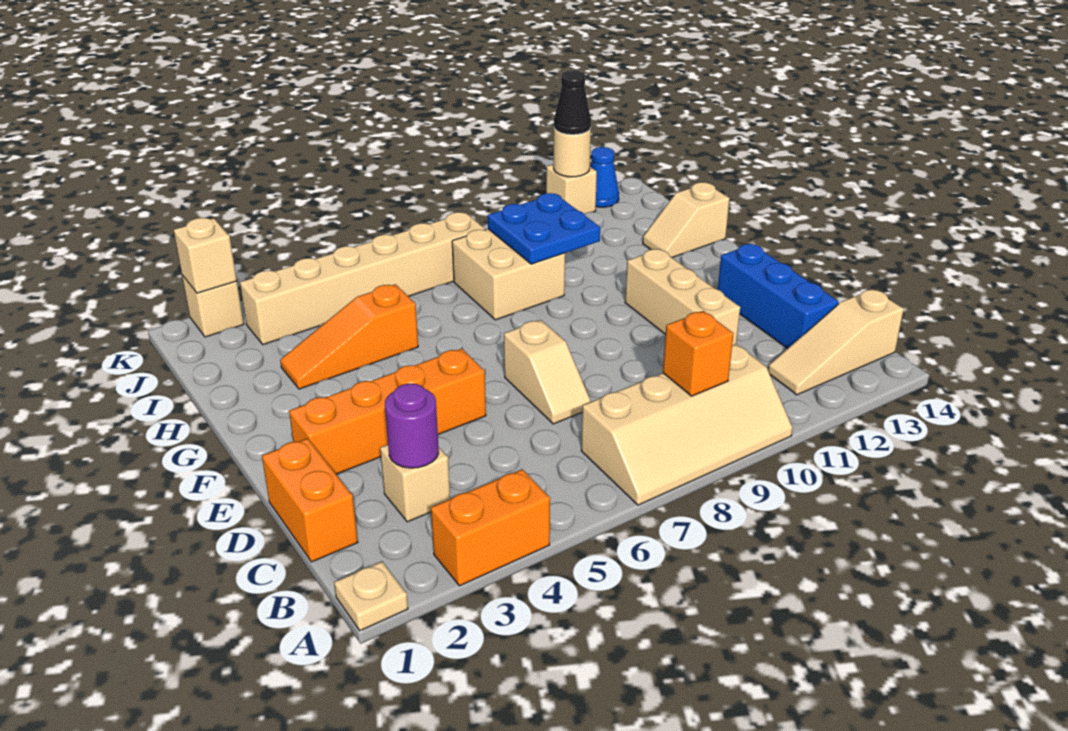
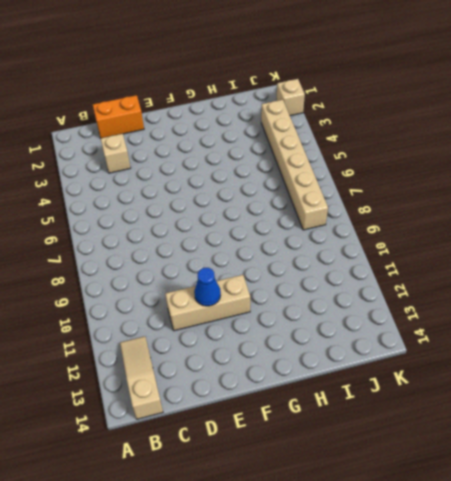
blue 1x1 cone [194,268,221,306] -> blue 1x1 cone moved to [591,147,619,207]
none -> tan 1x1 plate [334,561,408,631]
none -> orange 1x2 brick [431,469,550,586]
none -> tan 2x4 slope [581,344,793,505]

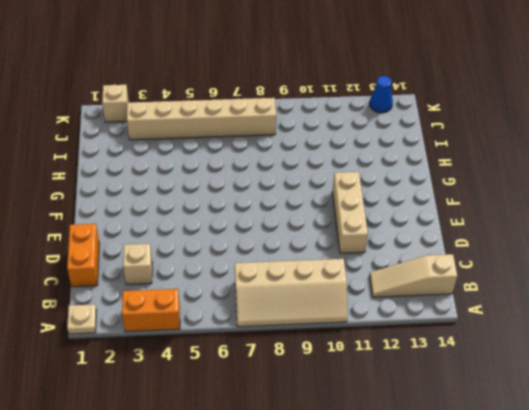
none -> blue 1x3 brick [718,244,839,349]
none -> tan 1x2 slope [504,320,591,424]
none -> orange 1x4 brick [289,349,486,474]

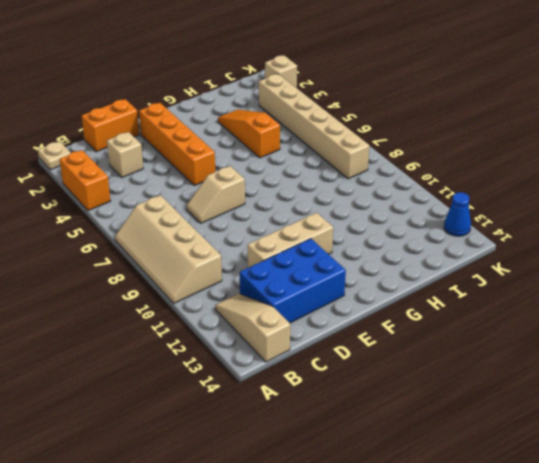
blue 2x3 brick [240,239,346,323] -> blue 1x3 brick [718,244,839,349]
none -> tan 2x2 brick [452,229,565,320]
none -> tan 1x2 slope [643,182,730,257]
none -> tan 1x1 brick [546,164,597,213]

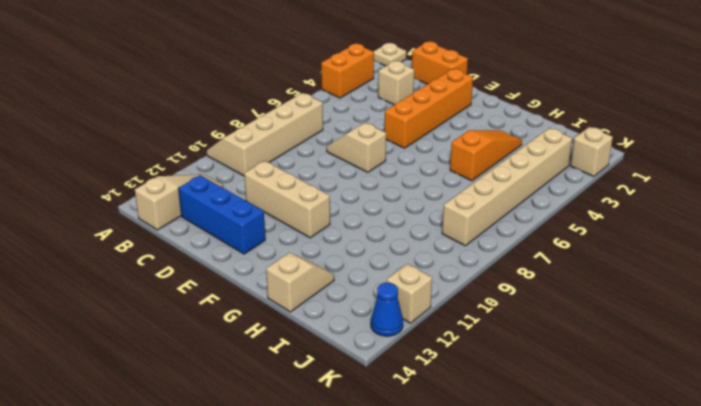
none -> tan 2x2 brick [452,229,565,320]
none -> orange 1x1 brick [663,311,734,396]
none -> purple 1x1 round brick [385,384,439,468]

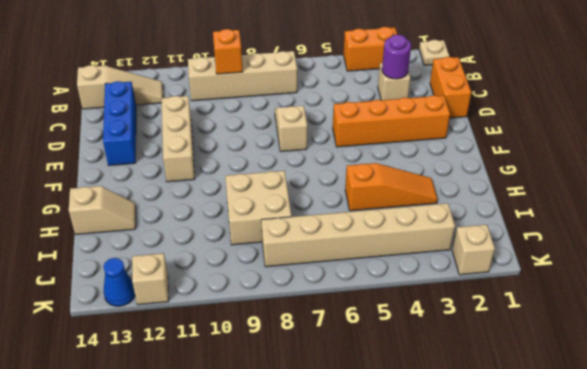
none -> blue 2x2 plate [488,193,600,264]
none -> tan 1x1 brick [174,218,237,293]
none -> tan 1x1 round brick [554,128,591,177]

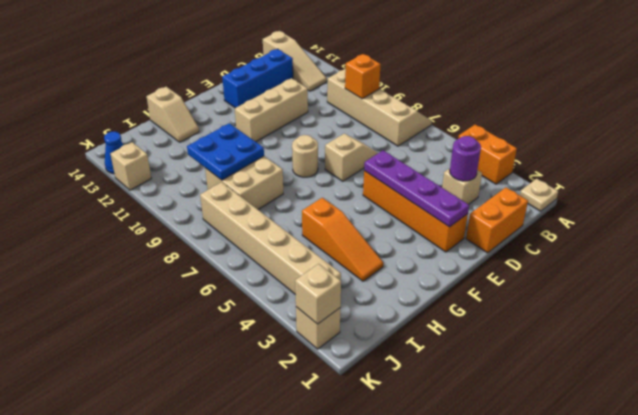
purple 1x4 plate [364,150,469,227] -> none
tan 1x1 round brick [292,135,318,177] -> tan 1x1 round brick moved to [554,128,591,177]
none -> black 1x1 cone [554,70,591,135]

